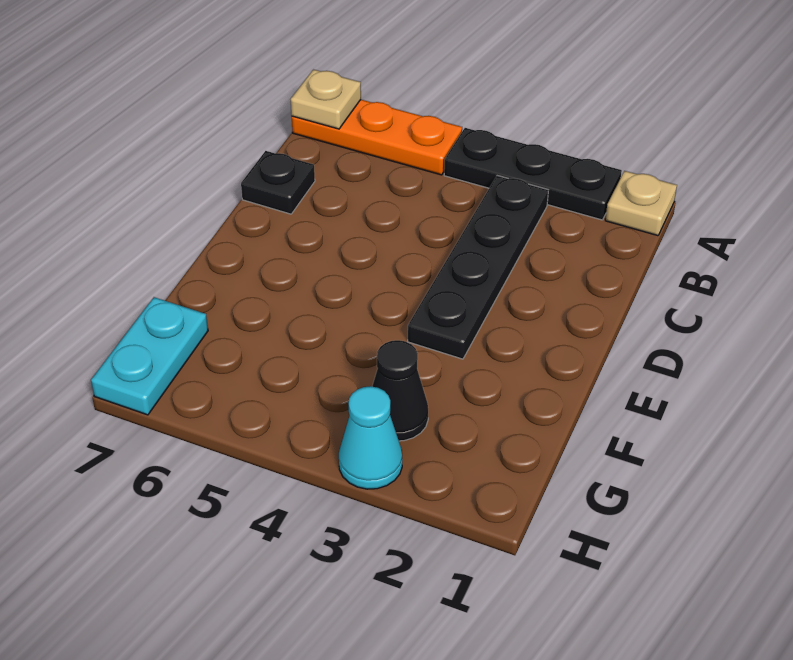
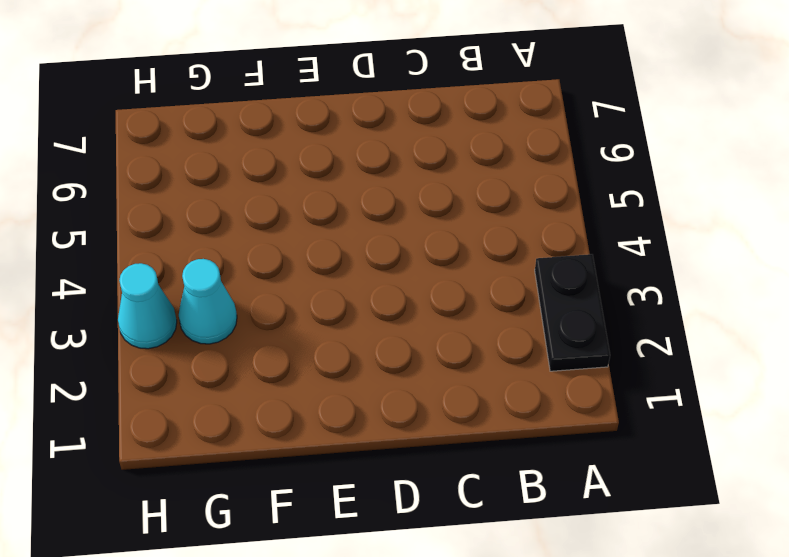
black 1x2 plate [535,254,610,371] -> black 1x3 plate [444,128,622,220]
cyan 1x1 cone [179,259,237,344] -> black 1x1 cone [372,340,428,441]
none -> tan 1x1 plate [605,171,677,236]
none -> orange 1x3 plate [292,100,462,175]

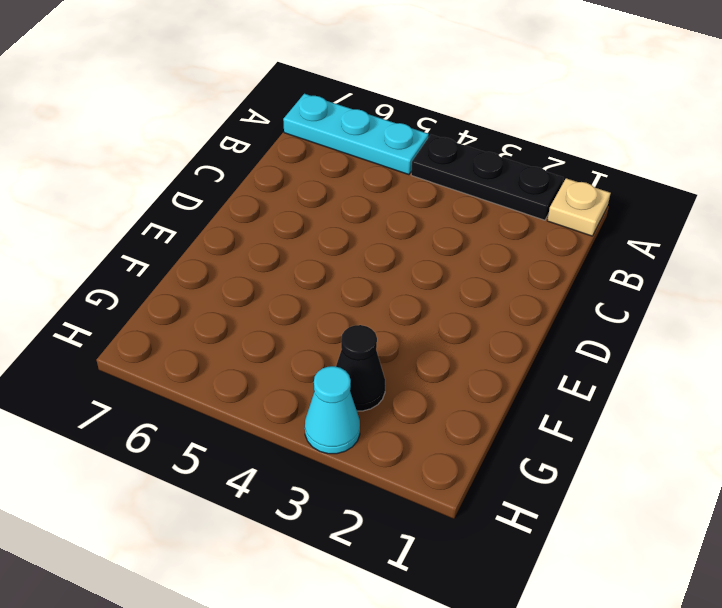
cyan 1x3 plate [283,94,429,175] -> orange 1x3 plate [292,100,462,175]
none -> black 1x4 plate [408,176,548,359]
none -> black 1x1 plate [241,151,315,214]

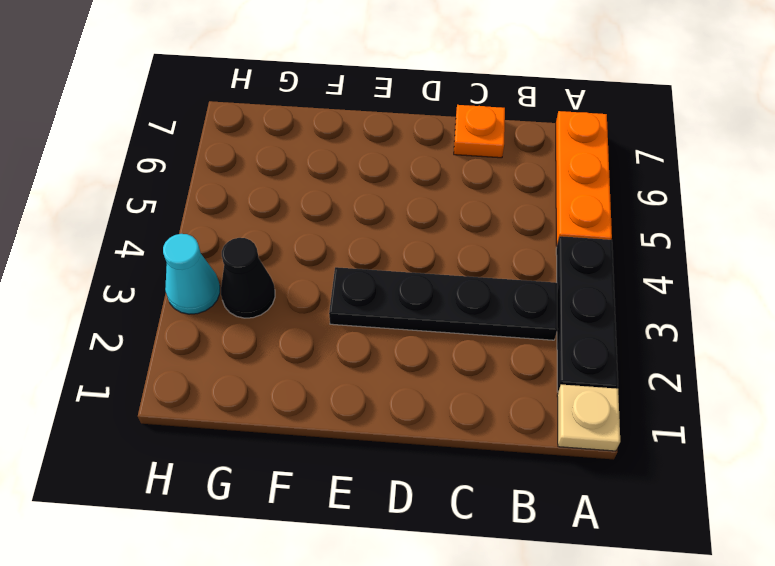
orange 1x1 plate [454,105,505,158] -> black 1x1 plate [241,151,315,214]
none -> cyan 1x2 plate [91,297,208,415]
none -> tan 1x1 plate [291,70,361,129]

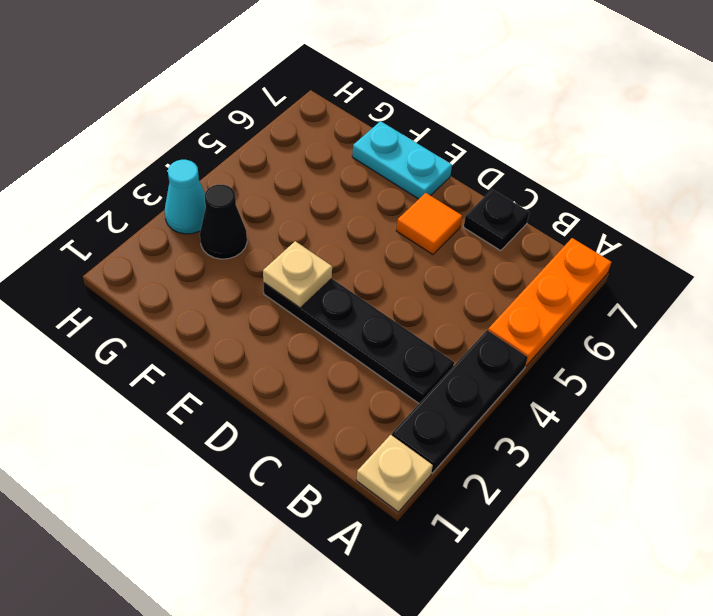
orange 1x1 tile [396,193,462,255] -> none
tan 1x1 plate [263,241,332,308] -> tan 1x1 plate moved to [291,70,361,129]
cyan 1x2 plate [352,121,452,199] -> cyan 1x2 plate moved to [91,297,208,415]

